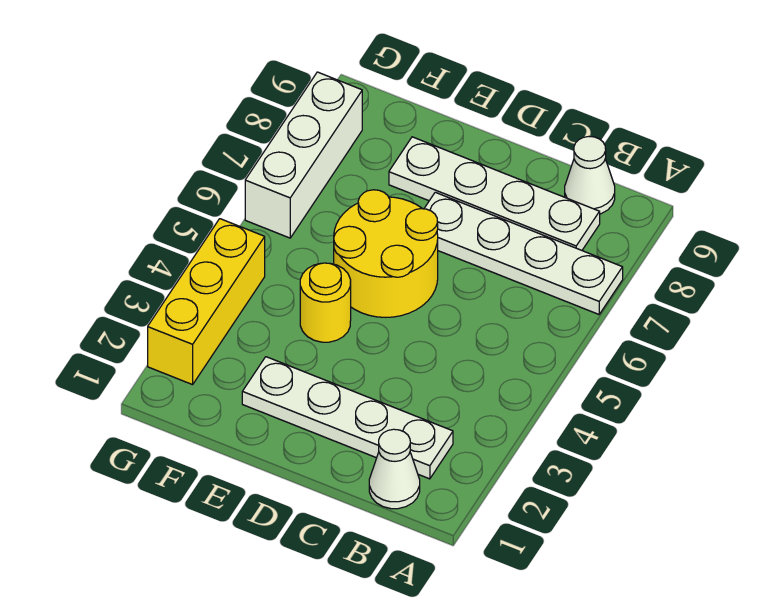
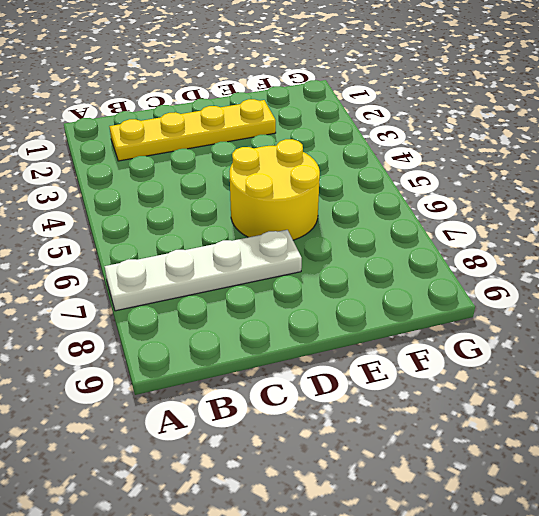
yellow 1x4 plate [109,99,276,161] -> white 1x4 plate [242,357,453,479]
none -> white 1x1 cone [369,429,420,509]
none -> white 1x4 plate [389,137,600,250]

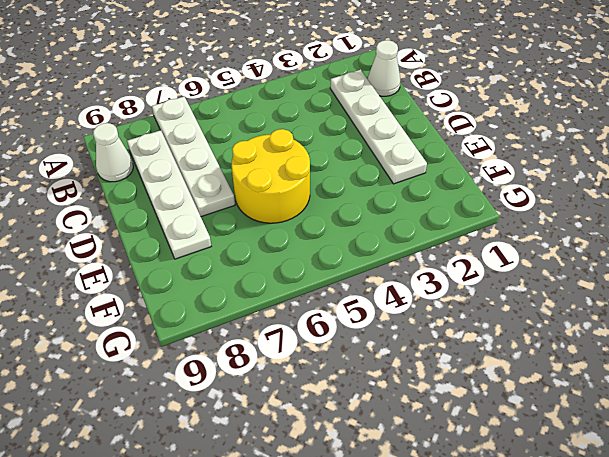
none -> yellow 1x1 round brick [300,263,351,342]
none -> yellow 1x3 brick [148,219,265,385]

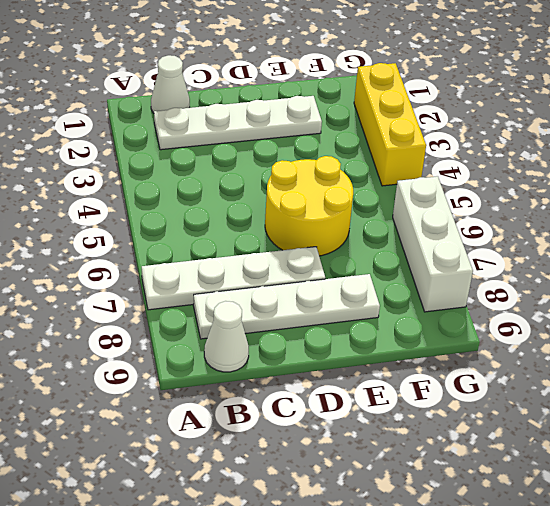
none -> yellow 1x1 round brick [300,263,351,342]

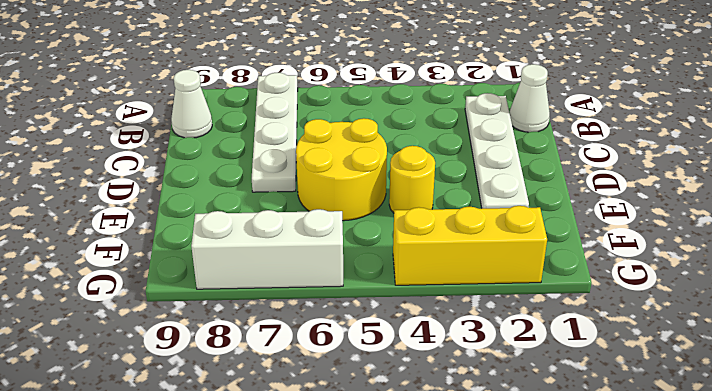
none -> white 1x4 plate [389,137,600,250]

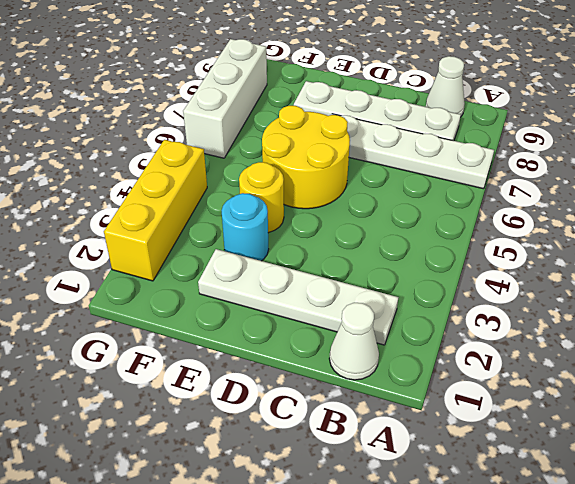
cyan 1x1 round brick [221,193,269,261] -> none

